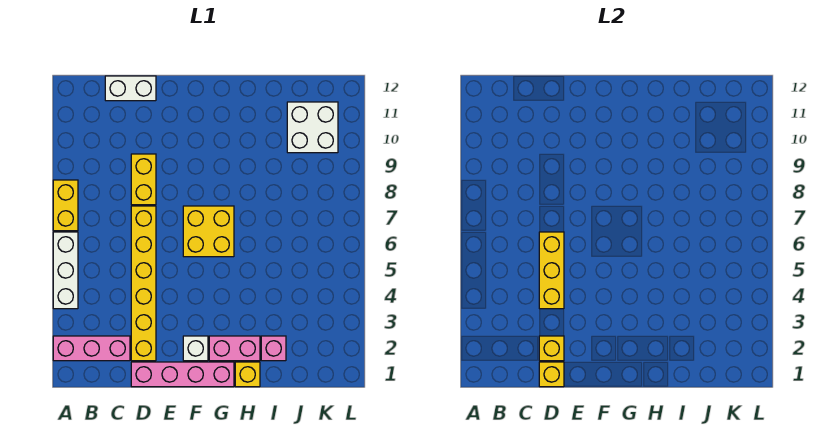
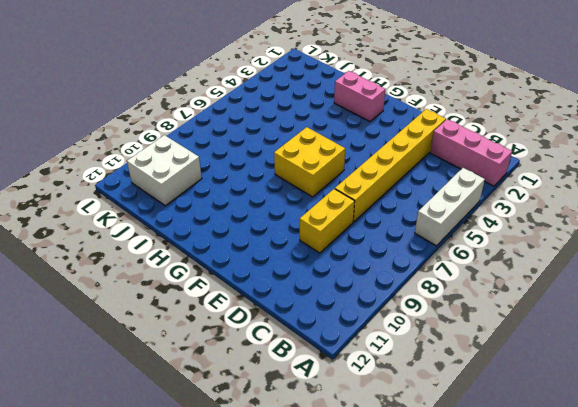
none -> yellow 1x2 brick [53,180,78,231]
none -> white 1x2 brick [105,76,156,101]
none -> pink 1x4 brick [131,362,234,387]

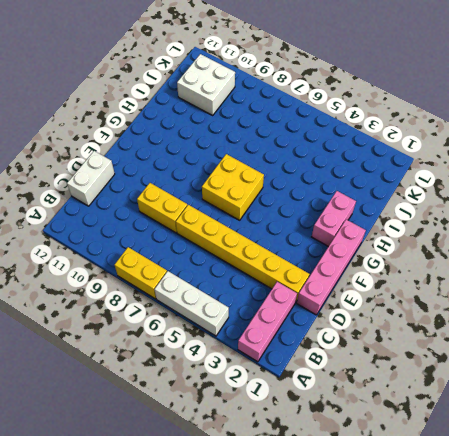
none -> white 1x1 brick [183,336,208,361]
none -> yellow 1x1 brick [235,362,260,387]
none -> pink 1x1 brick [261,336,286,361]

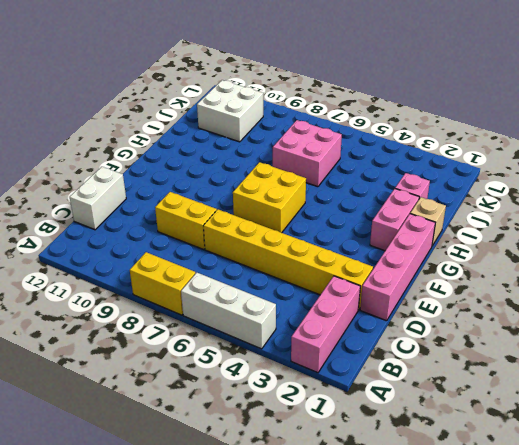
tan 1x1 brick [410,197,446,246] -> yellow 1x1 brick [235,362,260,387]
pink 2x2 brick [273,120,342,187] -> none
none -> white 1x1 brick [183,336,208,361]
none -> yellow 1x1 brick [539,362,564,387]
none -> yellow 1x1 brick [539,336,564,361]

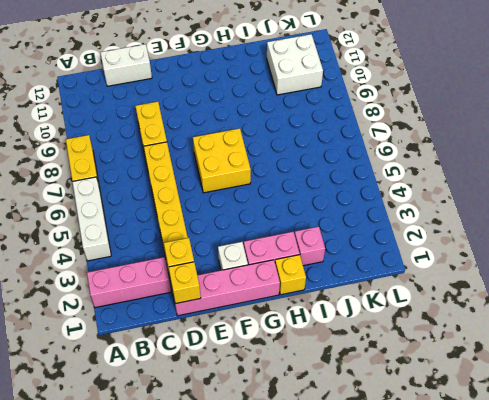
none -> yellow 1x3 brick [539,232,564,309]

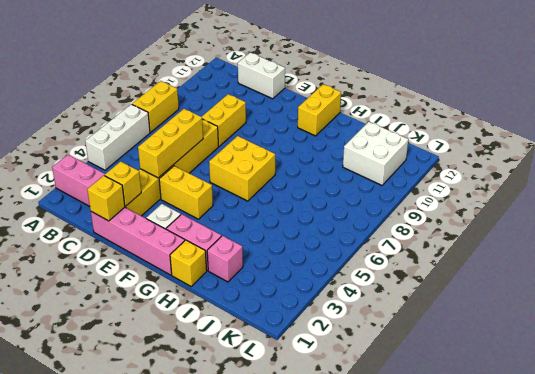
yellow 1x2 brick [159,166,213,219] -> none
yellow 1x2 brick [298,84,341,136] -> none

